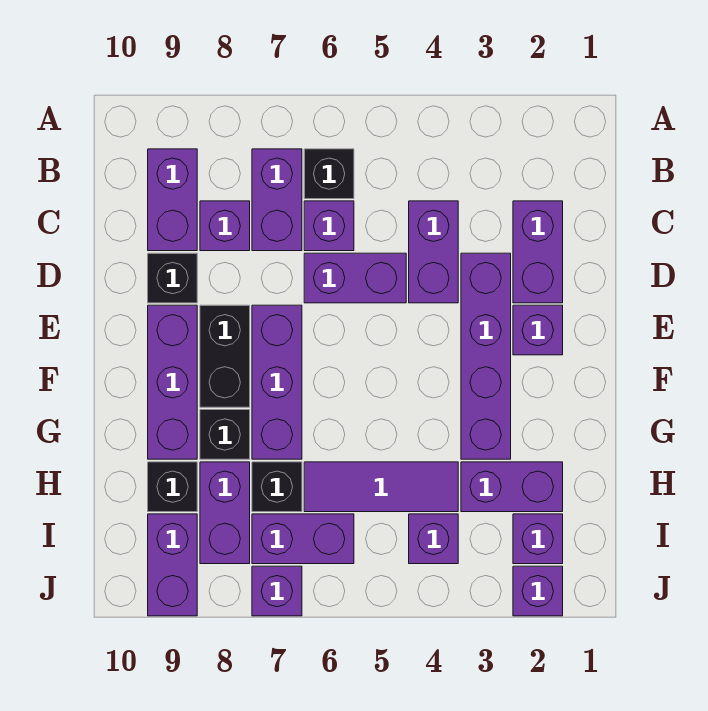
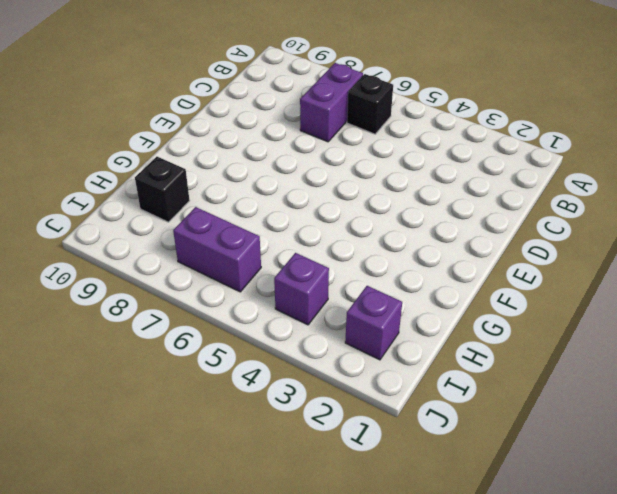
none -> purple 1x2 brick [148,149,197,251]
none -> purple 1x2 brick [513,201,563,303]
none -> purple 1x2 brick [409,201,458,303]

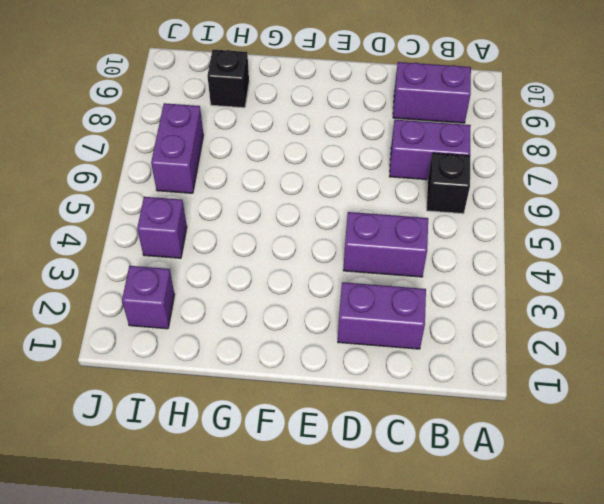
none -> purple 1x1 brick [304,201,354,251]
none -> purple 1x1 brick [200,201,250,251]
none -> purple 1x4 brick [461,253,511,459]

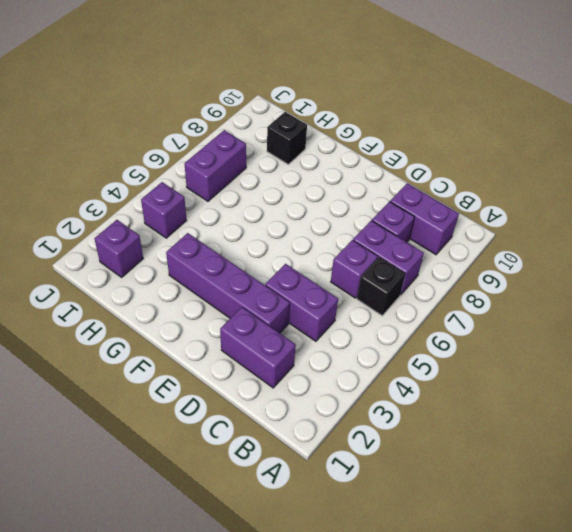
none -> purple 1x2 brick [304,253,406,303]
none -> black 1x1 brick [148,253,197,303]
none -> purple 1x1 brick [513,305,563,355]

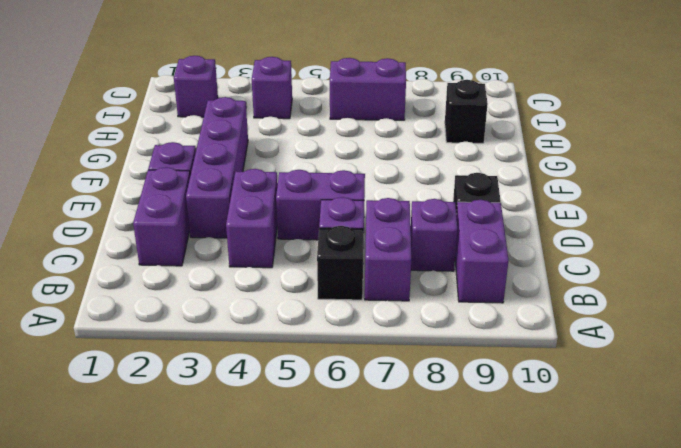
none -> purple 1x3 brick [252,305,302,459]
none -> black 1x2 brick [200,305,250,407]
none -> purple 1x3 brick [148,305,197,459]

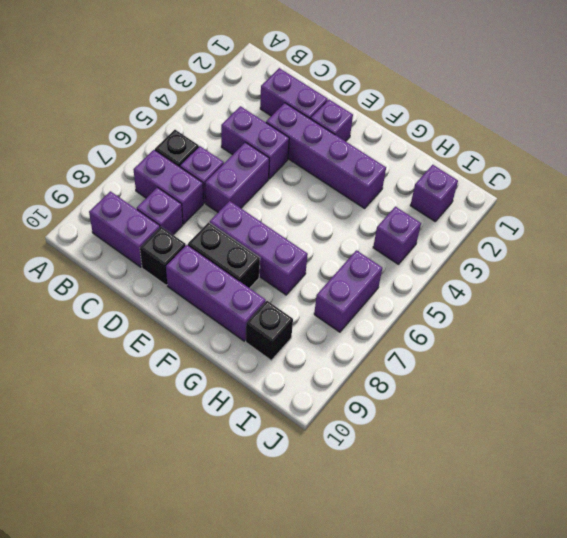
none -> black 1x1 brick [200,410,250,459]
none -> purple 1x2 brick [461,462,563,512]
none -> purple 1x3 tile [304,462,458,512]

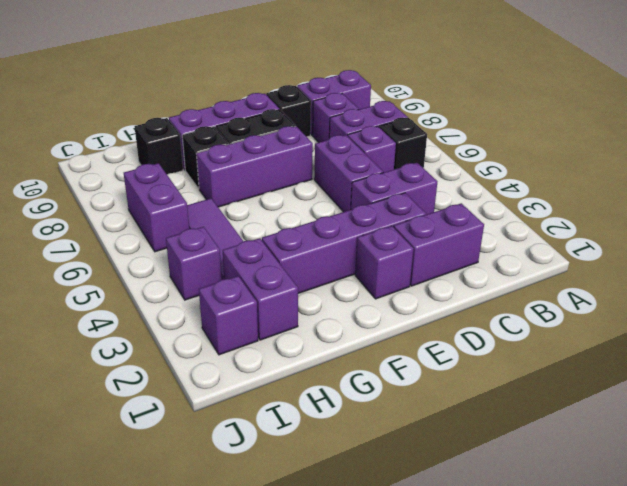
none -> black 1x1 brick [252,462,302,512]
none -> purple 1x2 brick [200,462,250,564]
none -> purple 1x2 brick [148,514,197,616]

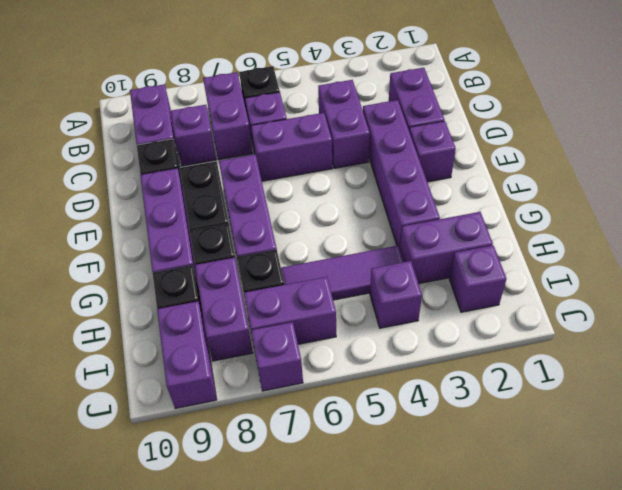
none -> purple 1x1 brick [513,566,563,616]

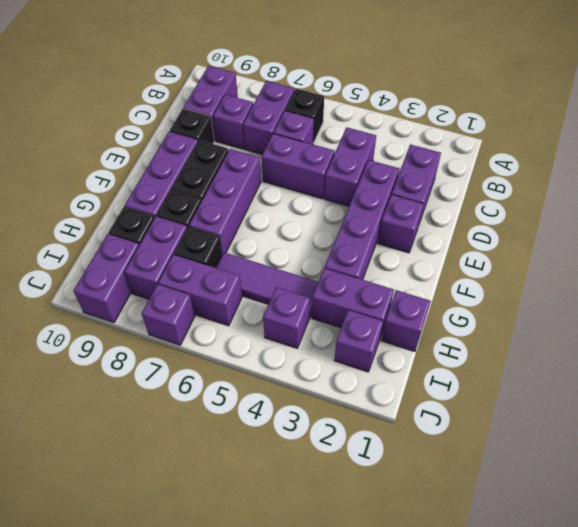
purple 1x1 brick [381,290,431,351] -> purple 1x1 brick moved to [513,566,563,616]

